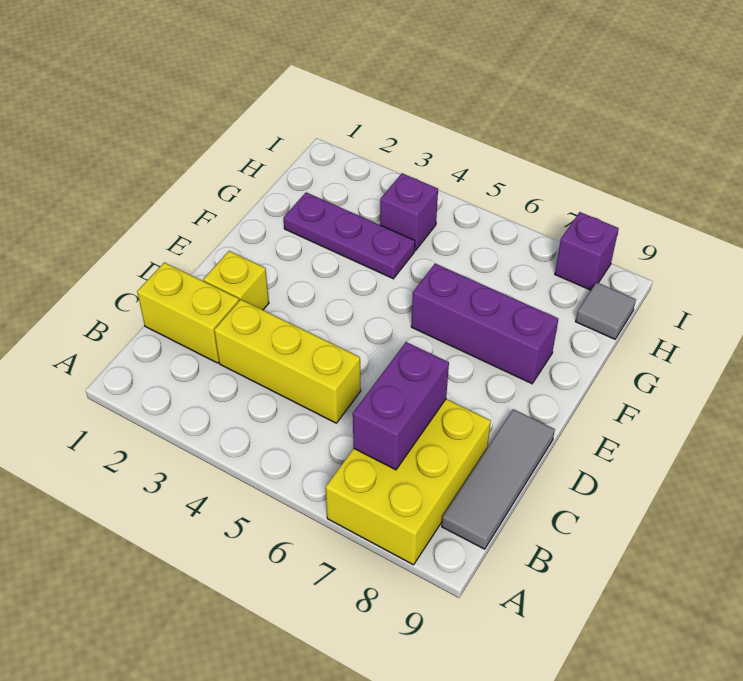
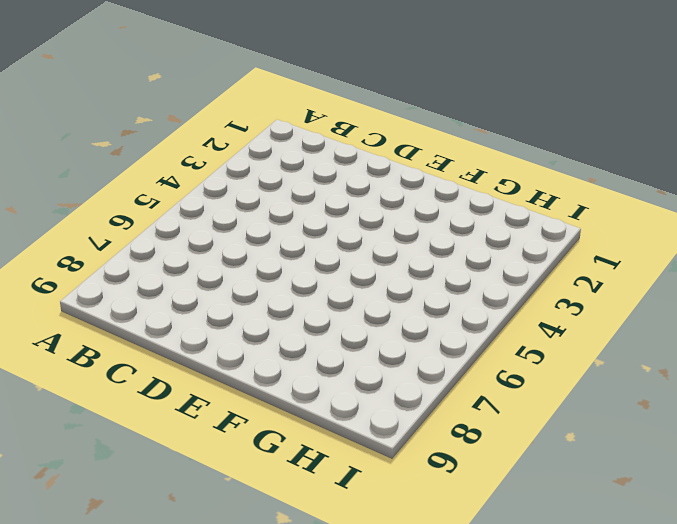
none -> yellow 2x3 brick [326,399,491,565]
none -> grey 1x3 tile [442,409,555,549]

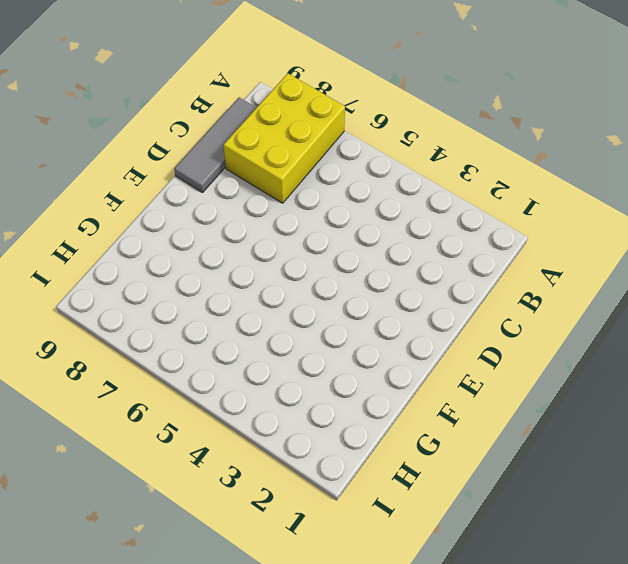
none -> yellow 1x2 brick [137,262,239,363]
none -> yellow 1x3 brick [214,299,361,423]

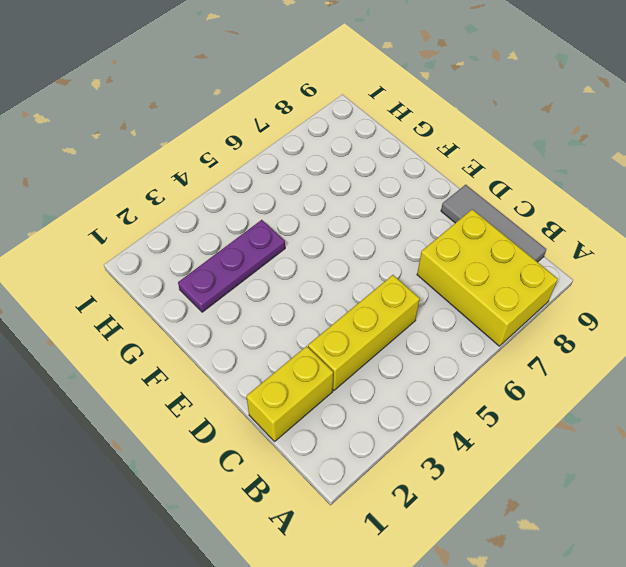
none -> yellow 1x1 brick [203,251,269,310]
none -> purple 1x3 brick [411,263,558,384]

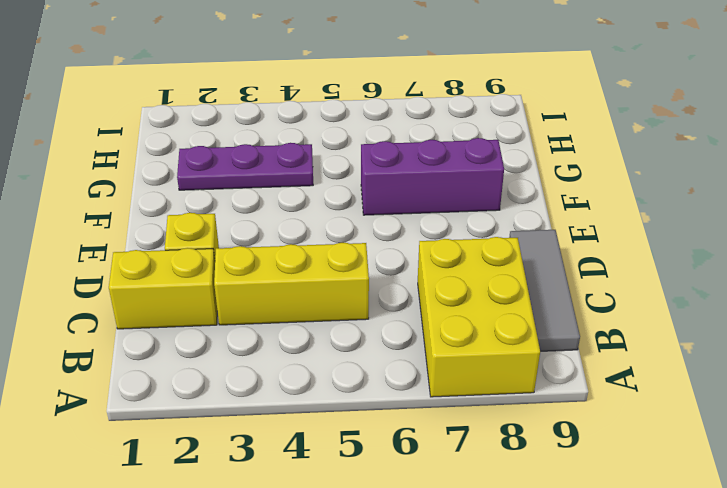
none -> purple 1x1 brick [380,173,438,250]
none -> grey 1x1 tile [576,282,636,339]

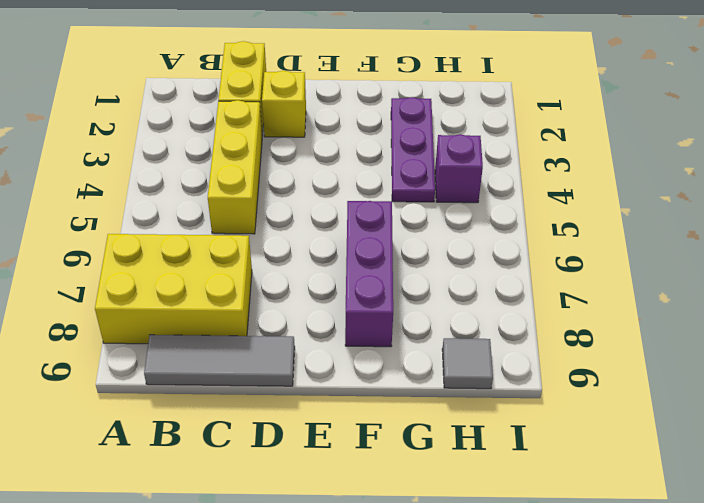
none -> purple 1x1 brick [555,212,619,290]
none -> purple 1x2 brick [353,342,449,470]

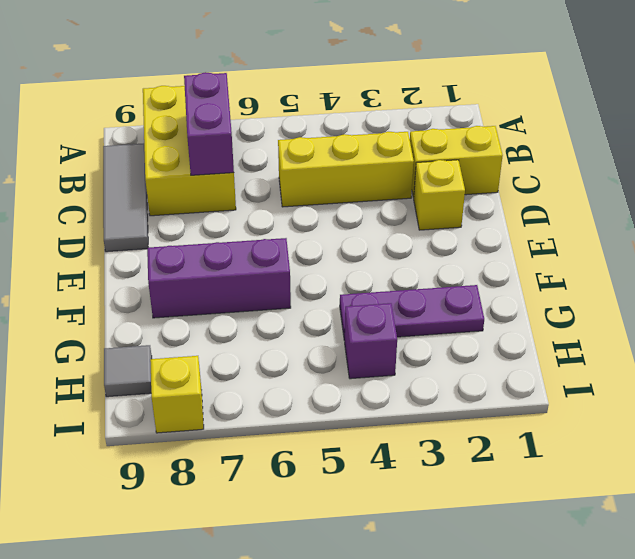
yellow 1x1 brick [150,356,204,433] -> purple 1x1 brick [555,212,619,290]

